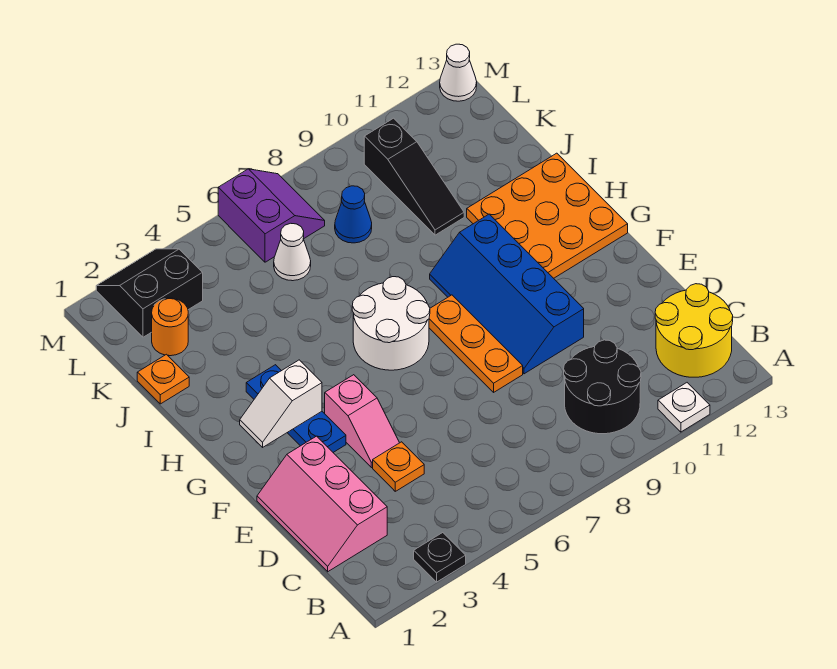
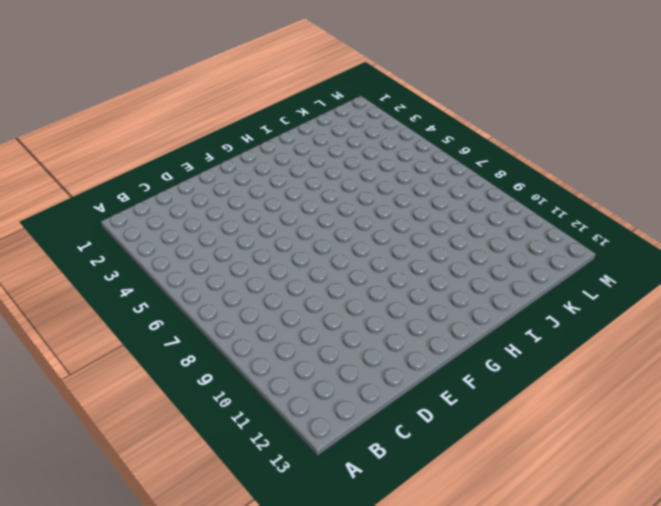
none -> black 1x1 plate [414,533,466,582]
none -> white 1x1 plate [658,383,710,432]
none -> black 2x2 round brick [564,340,641,434]

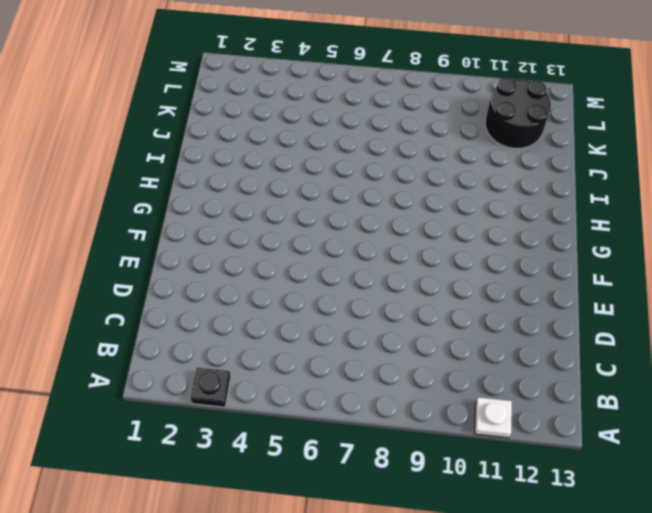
black 2x2 round brick [485,78,551,148] -> black 2x2 round brick moved to [564,340,641,434]
none -> yellow 2x2 round brick [655,284,733,377]
none -> pink 2x3 slope [257,436,387,572]
none -> orange 1x1 plate [373,442,424,491]

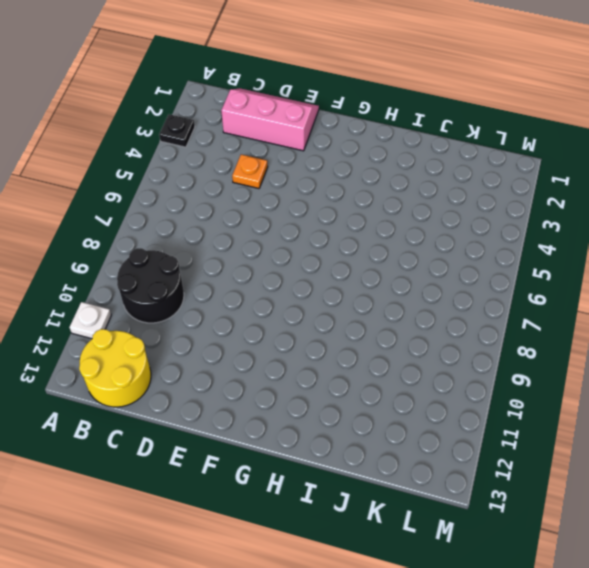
none -> pink 1x2 slope [325,375,399,468]
none -> orange 1x3 plate [429,295,523,392]
none -> blue 2x4 slope [430,214,584,374]

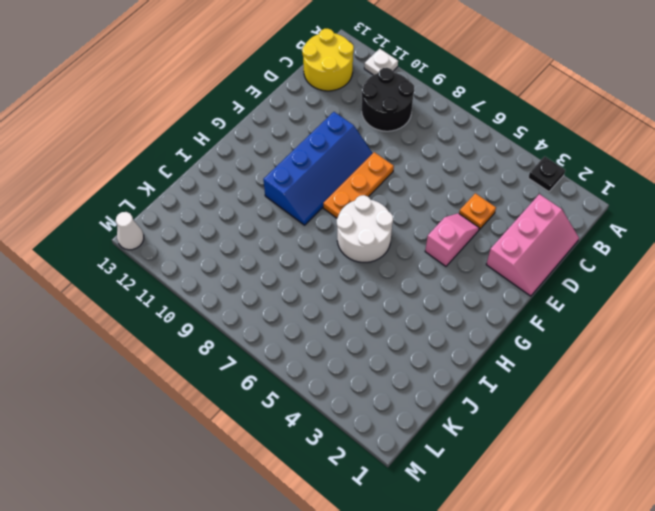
none -> blue 1x3 plate [246,365,346,452]
none -> orange 3x3 plate [467,153,628,278]
none -> orange 1x1 plate [137,354,189,404]

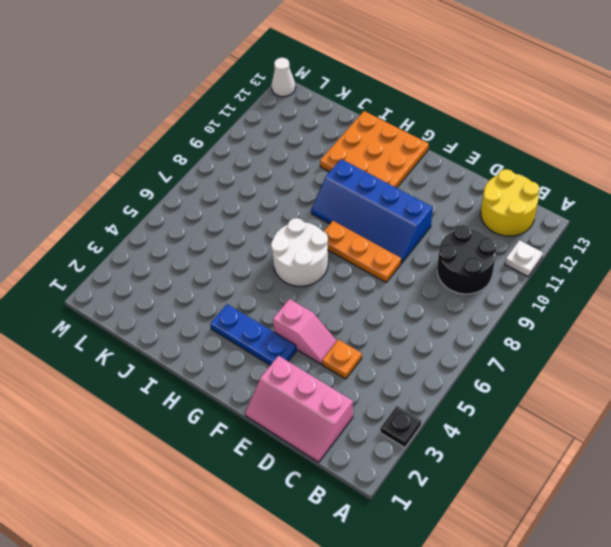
none -> orange 1x1 plate [137,354,189,404]
none -> black 1x3 slope [364,118,464,235]
none -> orange 1x1 round brick [152,298,188,356]

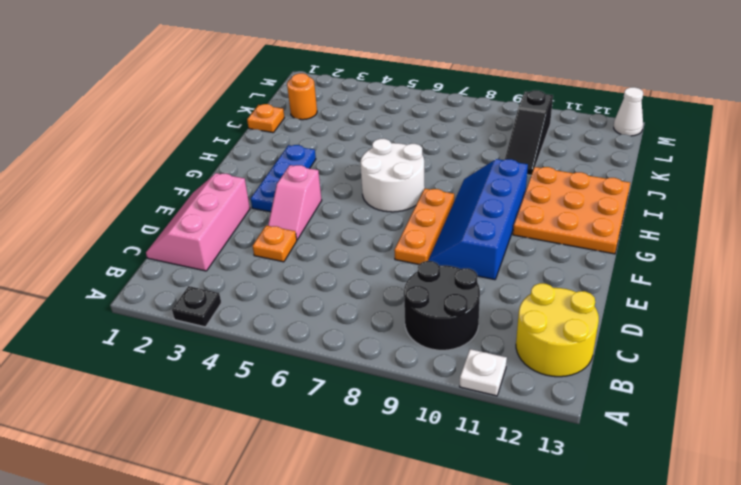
none -> white 1x1 cone [274,223,311,281]
none -> blue 1x1 cone [335,186,372,243]
none -> black 2x2 slope [96,249,203,337]

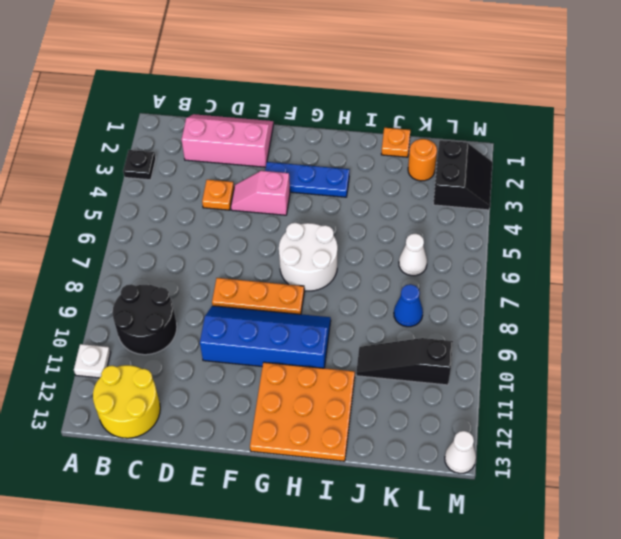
none -> purple 2x2 slope [218,169,325,262]
none -> white 1x2 slope [240,360,322,447]

